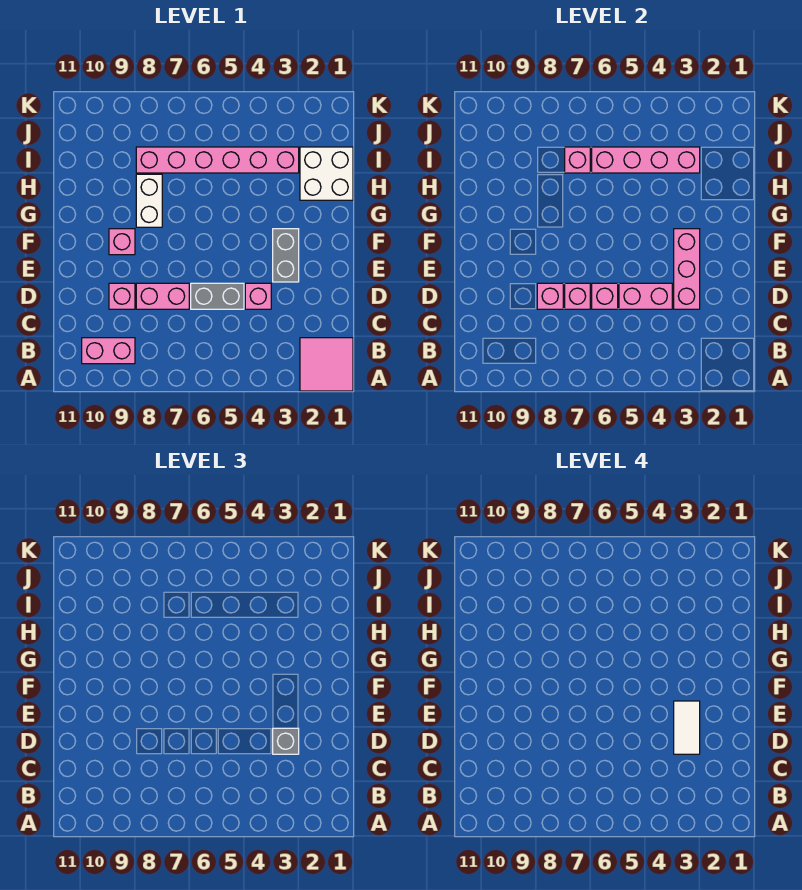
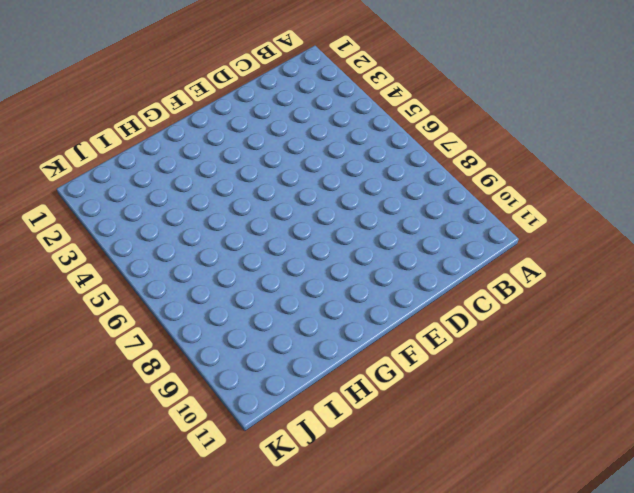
none -> pink 2x2 tile [300,338,353,391]
none -> pink 1x2 brick [82,338,135,364]
none -> pink 1x1 brick [245,283,271,309]

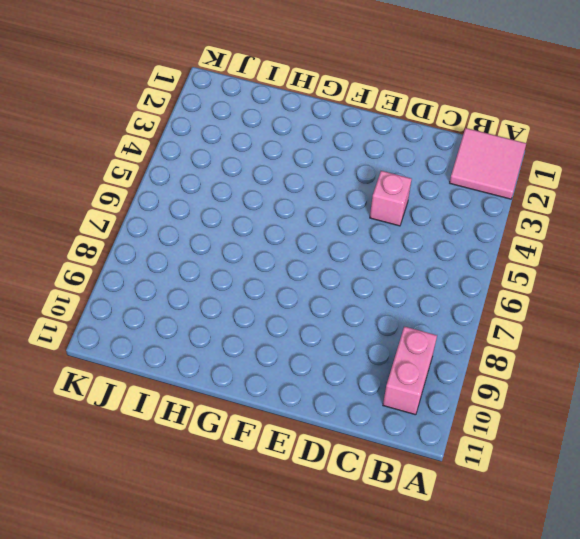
none -> grey 1x2 brick [191,283,244,309]
none -> pink 1x2 brick [136,283,189,309]
none -> pink 1x1 brick [109,283,135,309]

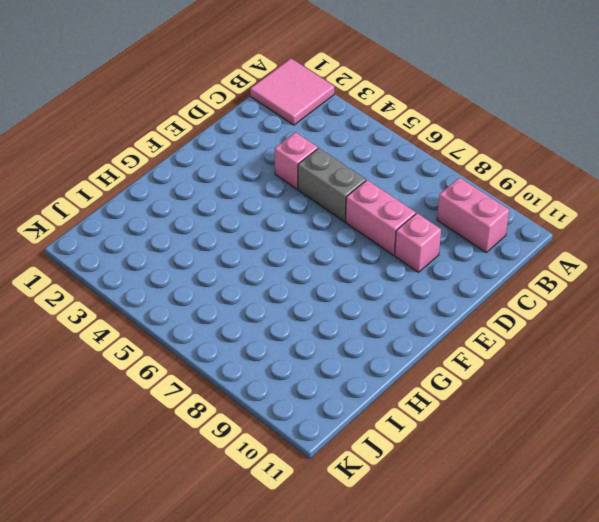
none -> grey 1x2 brick [273,229,299,282]
none -> pink 1x1 brick [109,229,135,255]
none -> white 1x2 brick [136,174,162,227]

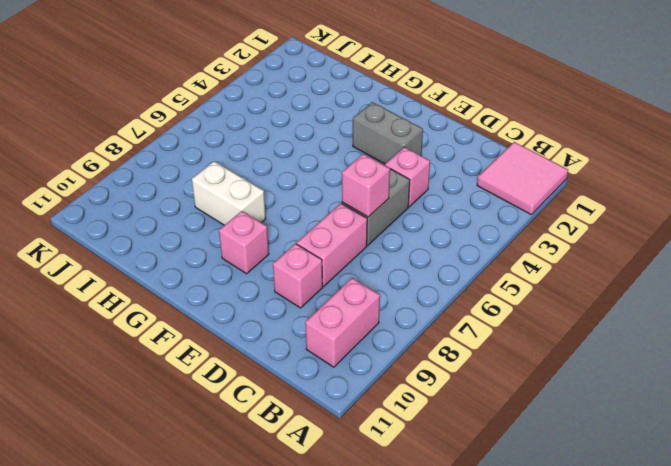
none -> white 2x2 brick [300,147,353,200]
none -> pink 1x6 brick [136,147,299,173]
none -> pink 1x3 brick [674,229,700,309]

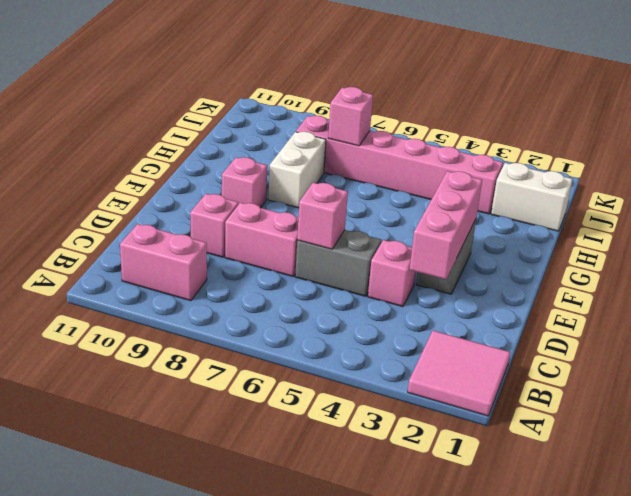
white 1x2 brick [491,163,573,231] -> white 2x2 brick [300,147,353,200]
none -> pink 1x2 brick [619,283,672,309]
none -> pink 1x1 brick [565,283,590,309]
none -> pink 1x1 brick [537,283,563,309]

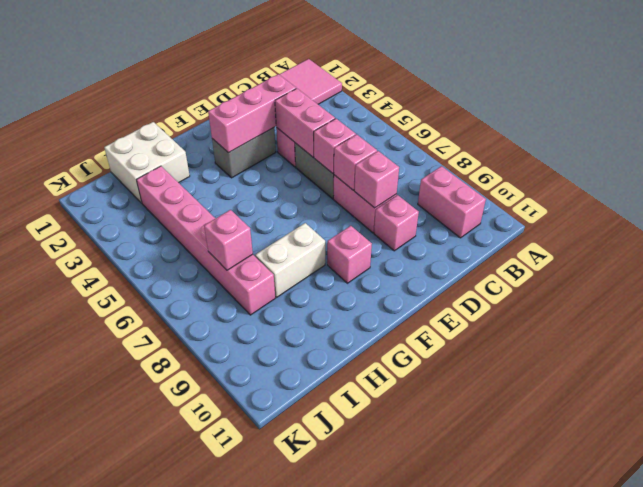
none -> pink 1x4 brick [592,147,700,173]
none -> grey 1x1 brick [273,728,299,754]
none -> white 1x2 tile [674,701,700,754]

